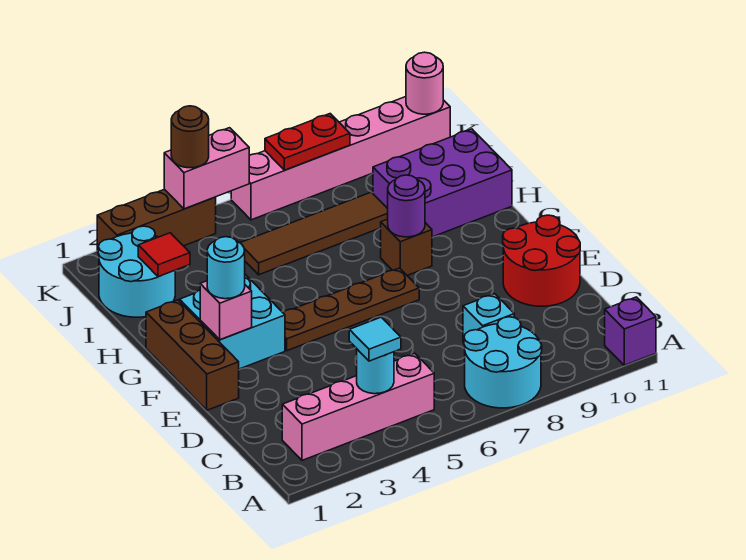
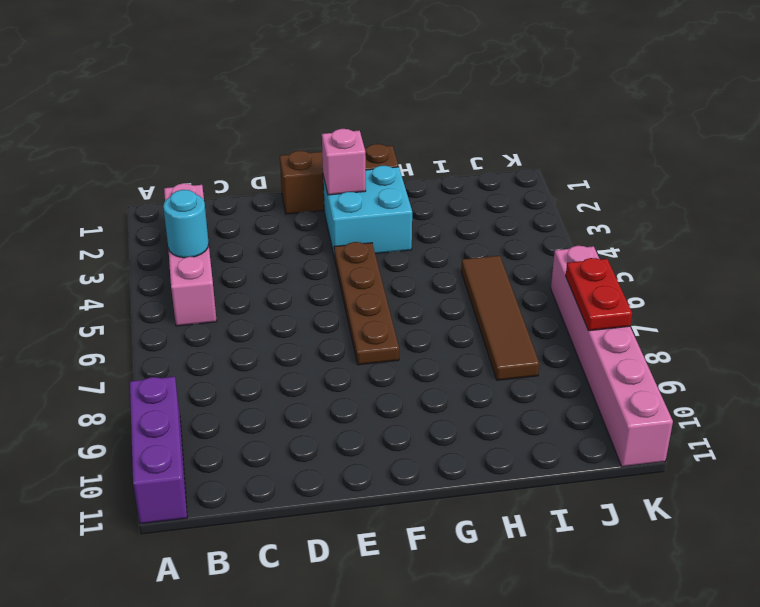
purple 1x3 brick [130,377,187,524] -> purple 1x1 brick [605,297,656,365]
none -> cyan 2x2 round brick [464,317,542,408]
none -> cyan 1x1 brick [463,294,514,343]
none -> red 2x2 round brick [503,215,580,306]

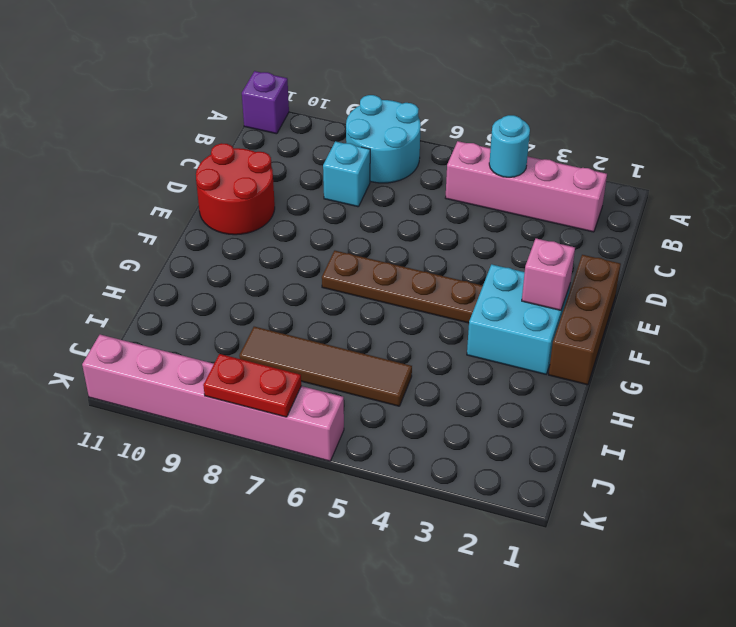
none -> brown 1x1 brick [381,219,432,275]
none -> purple 2x3 brick [373,129,512,237]
none -> cyan 2x2 round brick [98,226,175,317]

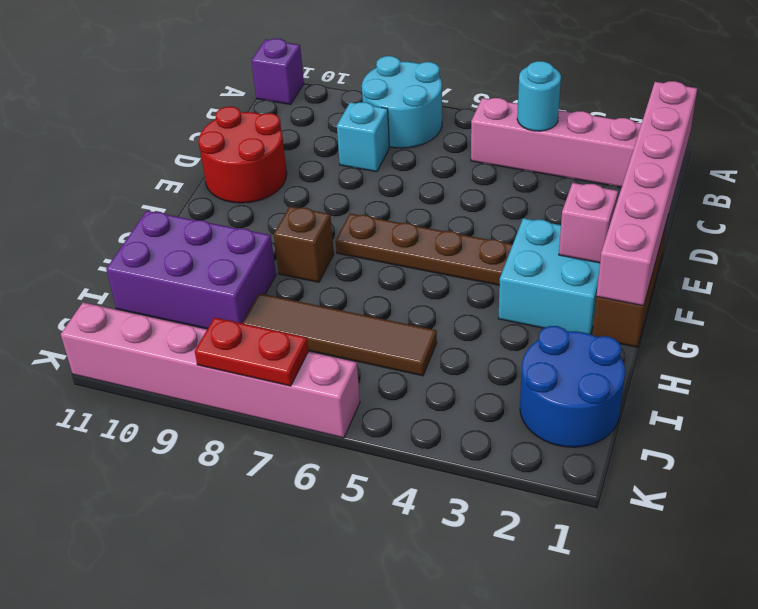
pink 1x6 brick [596,81,697,306] -> none
blue 2x2 round brick [520,326,625,447] -> cyan 2x2 round brick [98,226,175,317]
none -> brown 1x3 brick [97,189,216,252]
none -> purple 1x1 round brick [388,175,425,237]
none -> red 1x1 tile [138,233,190,277]

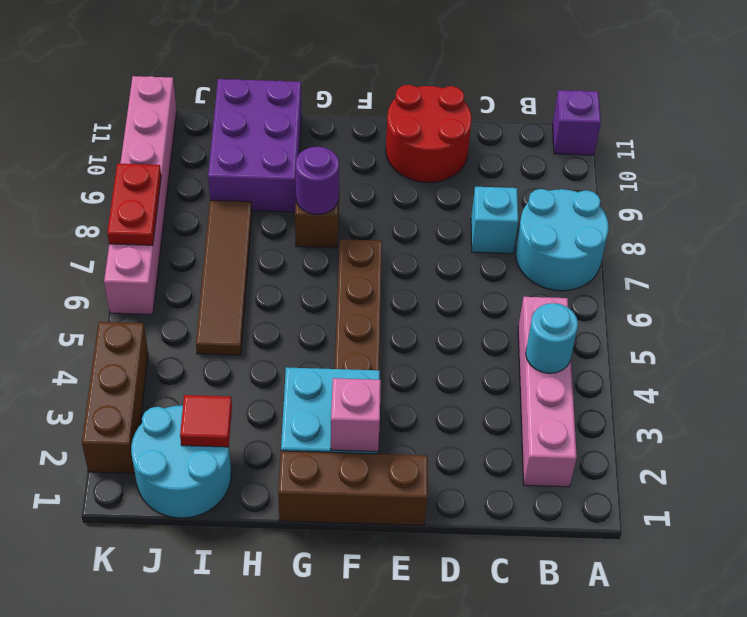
none -> pink 1x2 brick [164,128,249,209]
none -> pink 1x1 round brick [406,52,443,114]
none -> cyan 1x1 tile [349,317,401,361]

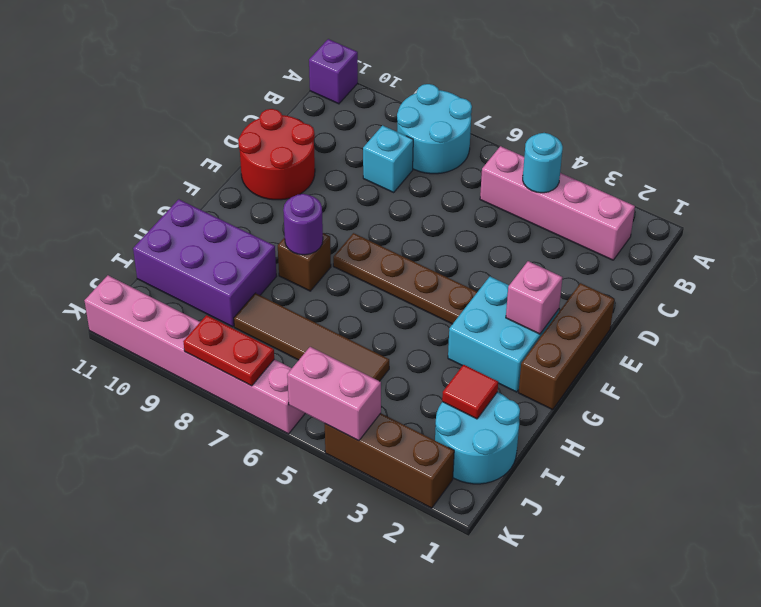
none -> pink 1x1 round brick [406,52,443,114]
none -> cyan 1x1 tile [349,317,401,361]
none -> cyan 1x1 round brick [207,237,245,299]

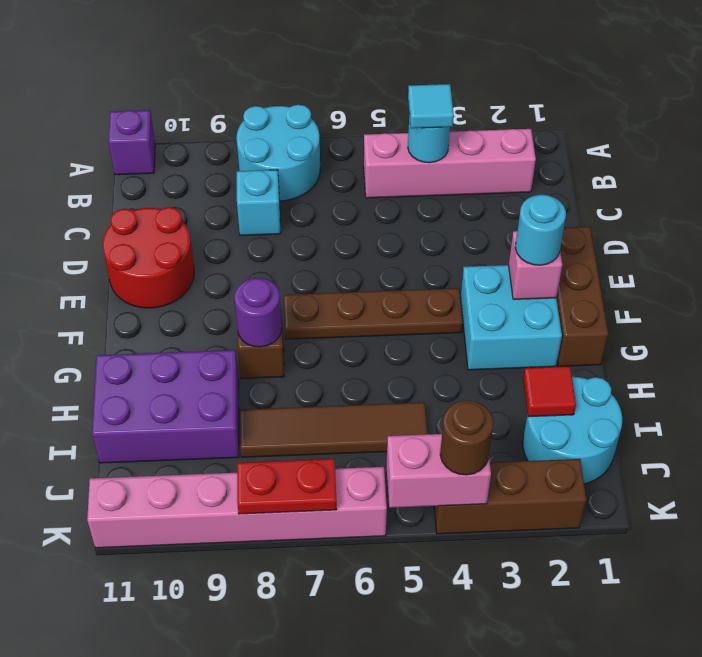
none -> pink 1x1 round brick [406,52,443,114]

